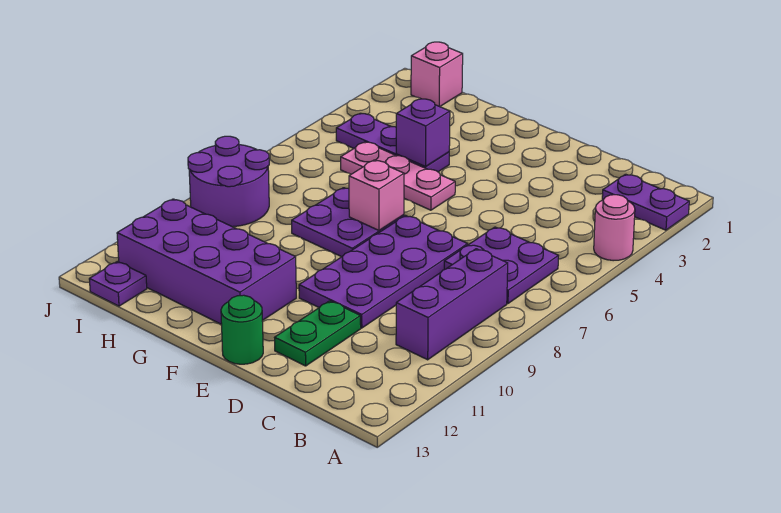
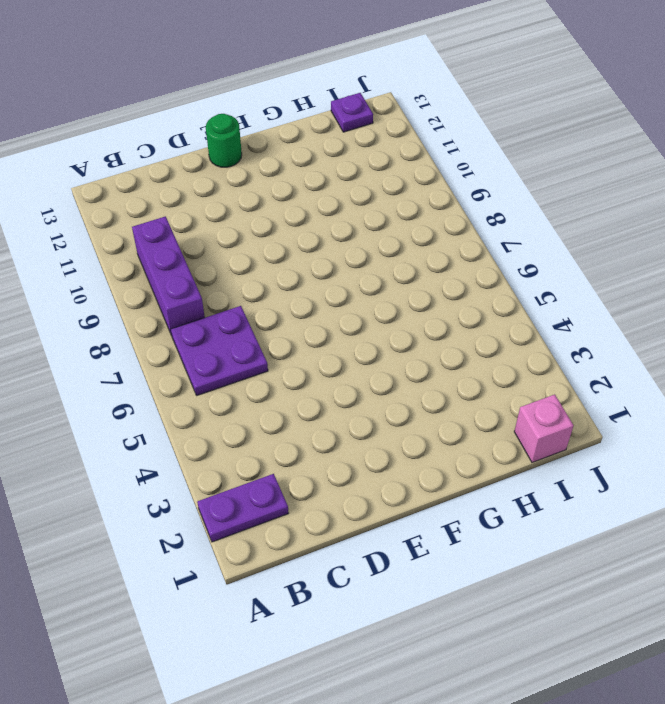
none -> pink 1x1 round brick [594,195,635,261]
none -> purple 2x4 plate [299,216,468,328]
none -> green 1x2 plate [275,301,361,366]

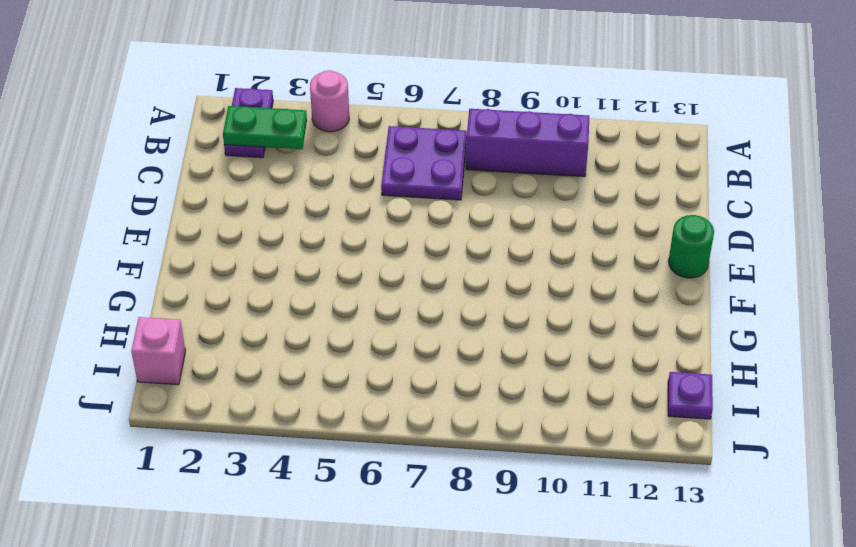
green 1x2 plate [223,106,307,149] -> green 1x2 plate moved to [275,301,361,366]
none -> purple 2x4 plate [299,216,468,328]
none -> pink 1x3 plate [341,142,455,210]
none -> purple 2x2 plate [292,188,404,257]

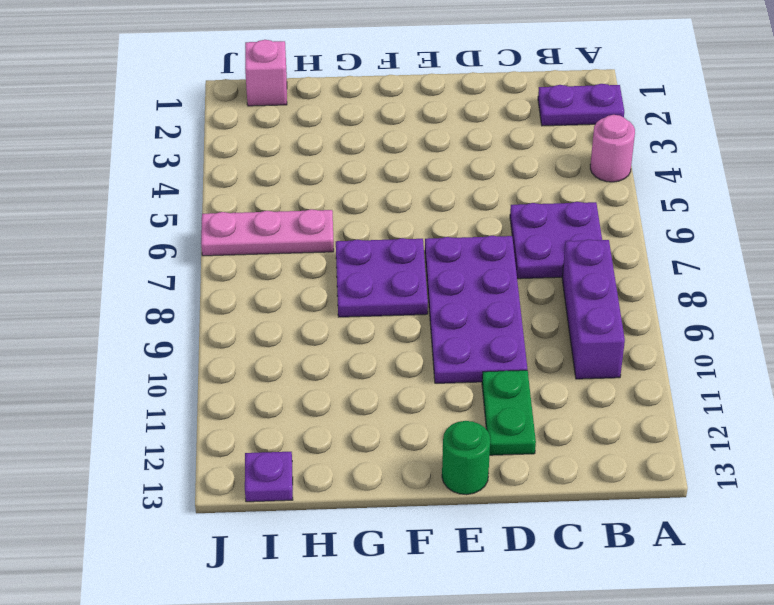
pink 1x3 plate [201,209,334,256] -> pink 1x3 plate moved to [341,142,455,210]
none -> purple 2x4 brick [117,199,296,324]
none -> purple 1x3 plate [336,113,449,172]
none -> purple 2x2 round brick [188,136,269,227]

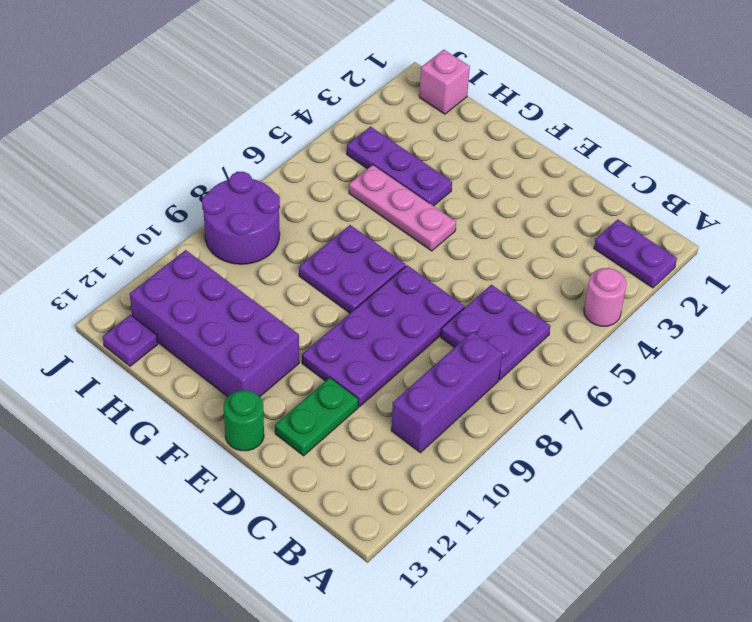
none -> pink 1x1 brick [349,160,404,230]
none -> purple 1x1 brick [396,99,450,167]

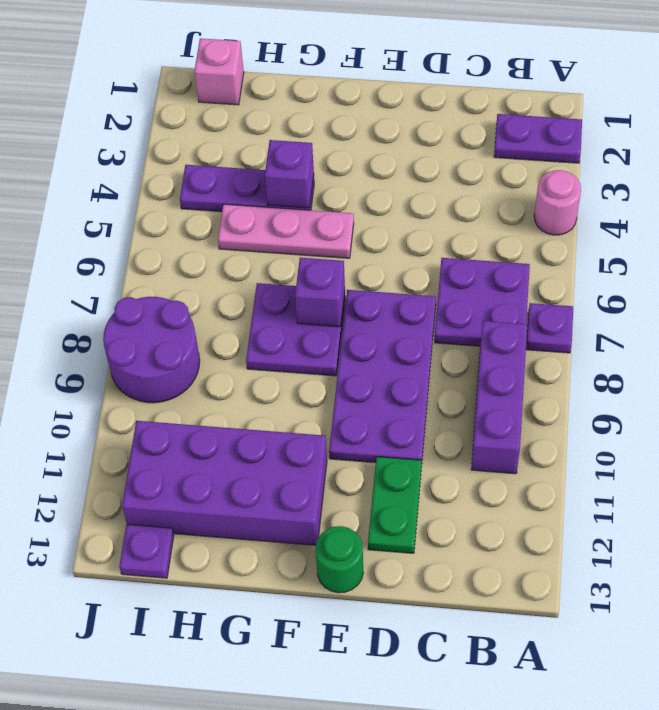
purple 1x1 plate [526,303,573,353] -> none
purple 1x1 brick [295,258,345,327] -> pink 1x1 brick [349,160,404,230]

